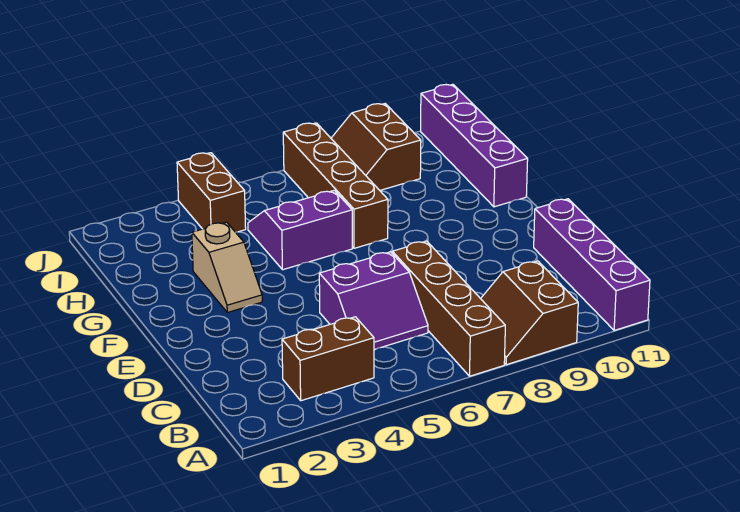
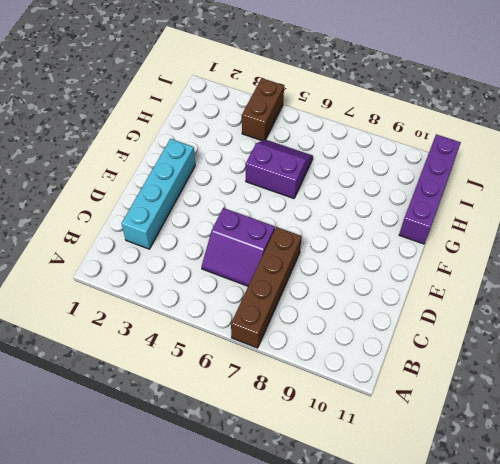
cyan 1x4 brick [121,139,195,249] -> none
none -> brown 2x2 slope [481,261,578,365]
none -> purple 1x4 brick [534,199,650,331]

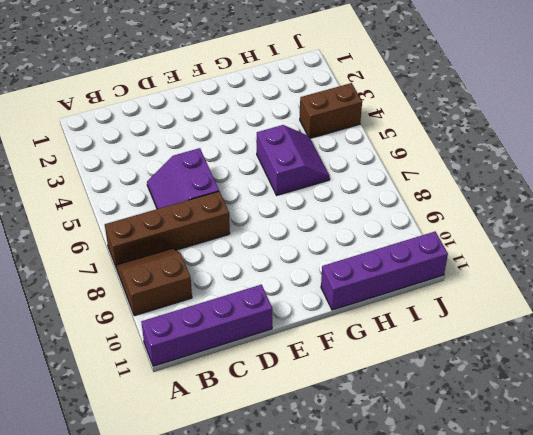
none -> brown 1x2 brick [282,317,374,401]
none -> tan 1x2 slope [192,222,262,312]

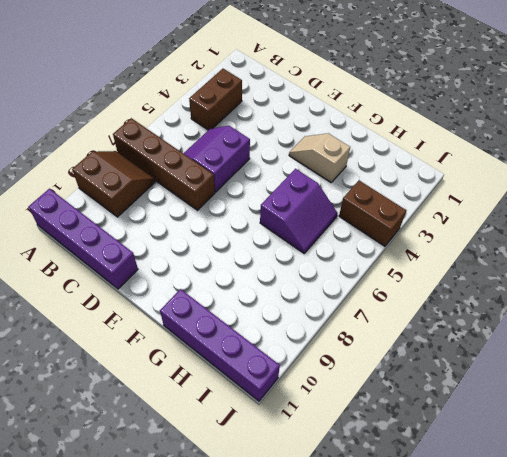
none -> brown 1x4 brick [283,123,388,248]
none -> brown 2x2 slope [331,104,421,190]

